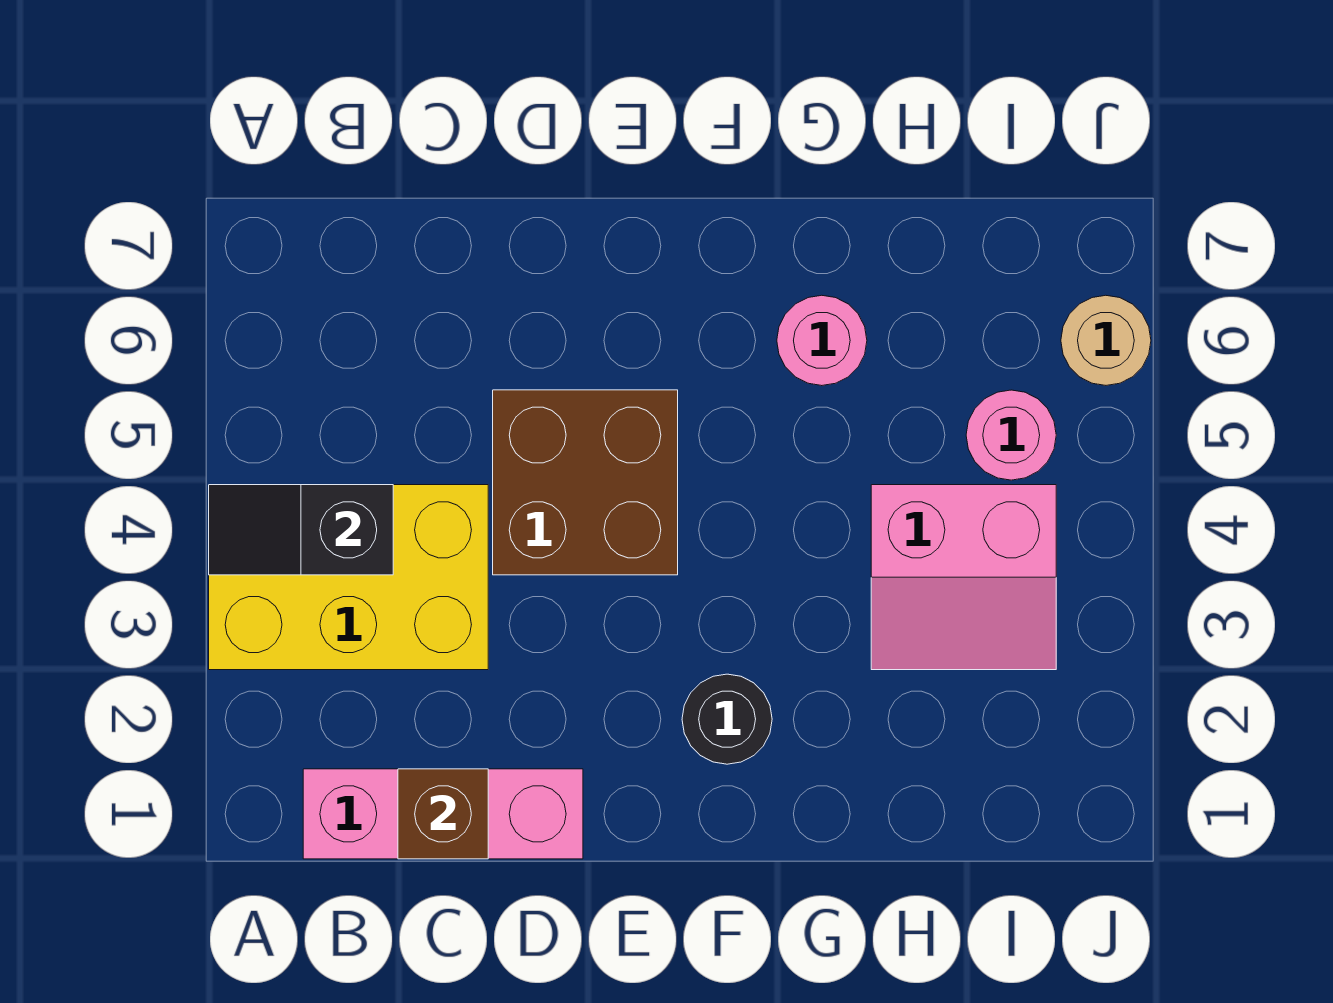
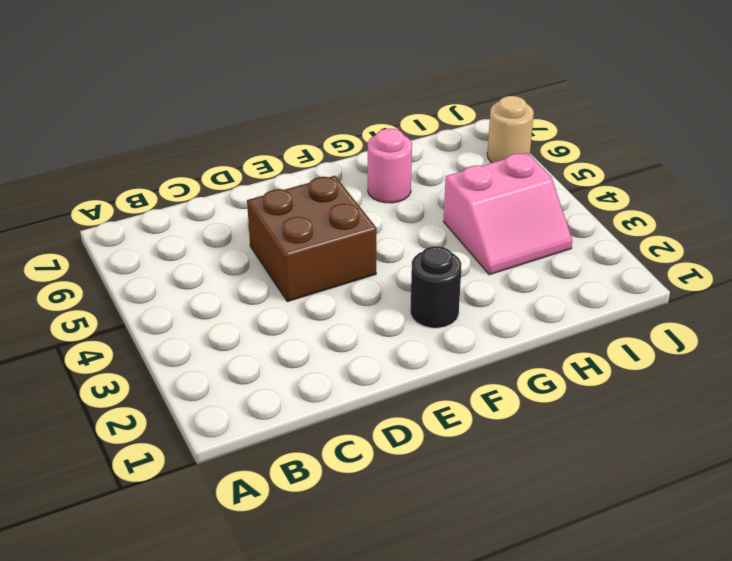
none -> yellow 2x3 brick [209,485,488,670]
none -> pink 1x3 brick [303,769,583,859]

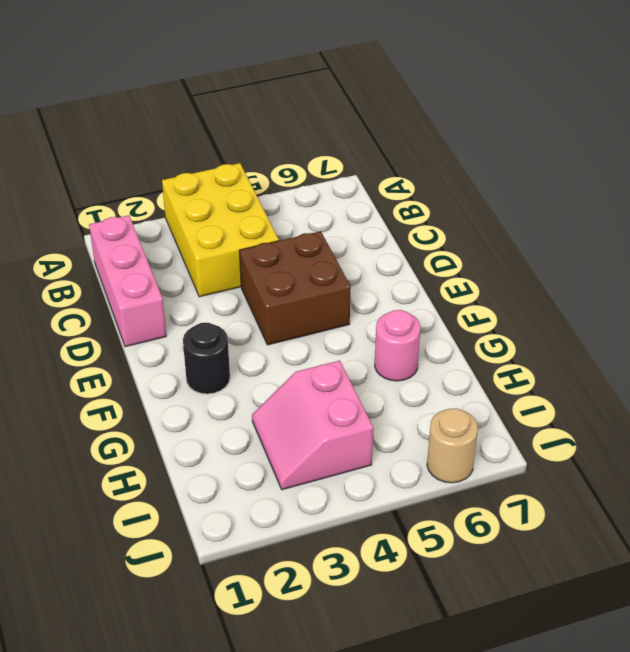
none -> pink 1x1 round brick [966,390,1056,480]
none -> black 1x2 slope [209,485,393,575]

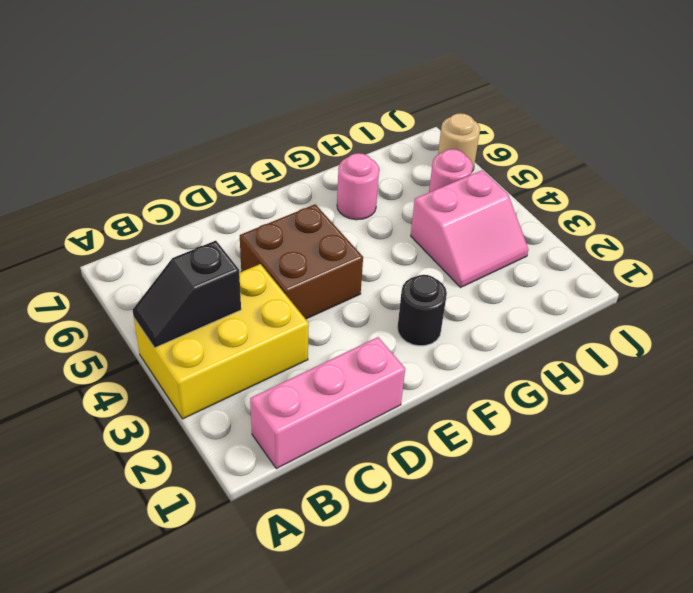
none -> brown 1x1 brick [398,769,488,859]

